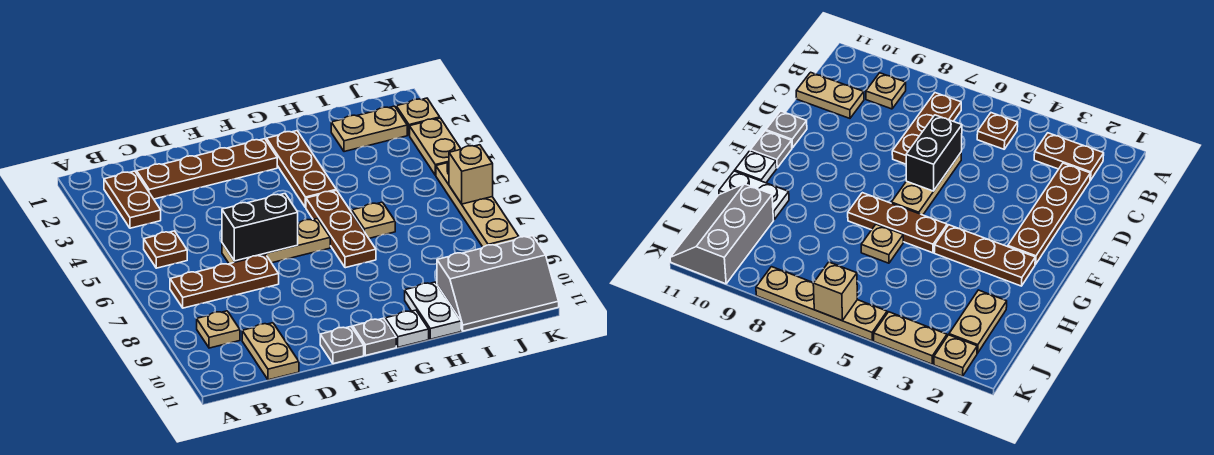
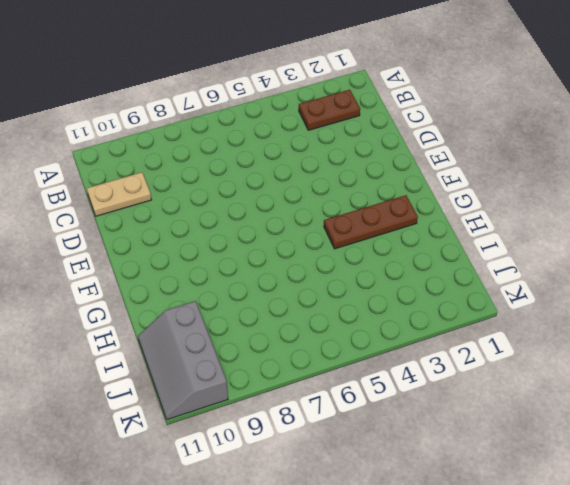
none -> brown 1x1 plate [144,231,187,268]
none -> brown 1x3 plate [170,255,279,308]
none -> tan 1x1 plate [197,311,240,348]

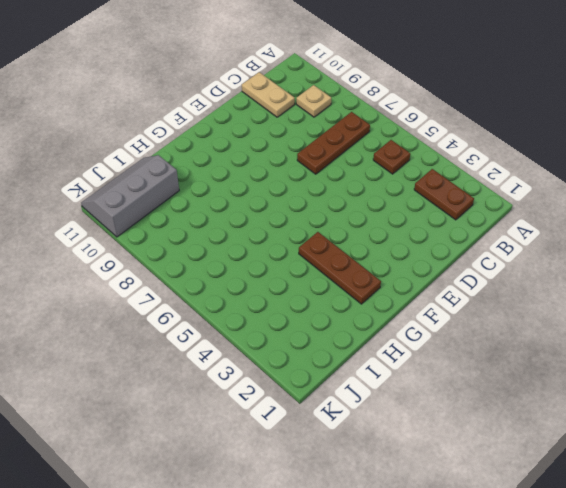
none -> brown 1x4 plate [137,139,277,199]
none -> tan 1x3 plate [222,219,330,264]
none -> grey 1x1 plate [320,327,364,364]

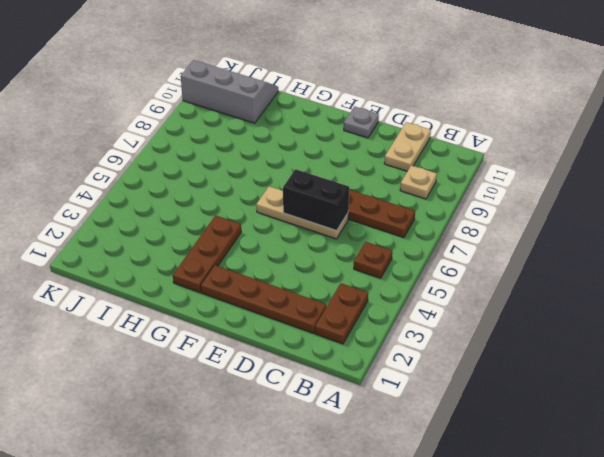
none -> grey 1x1 plate [353,318,396,356]
none -> brown 1x3 plate [306,190,376,268]
none -> white 1x1 plate [385,310,429,347]

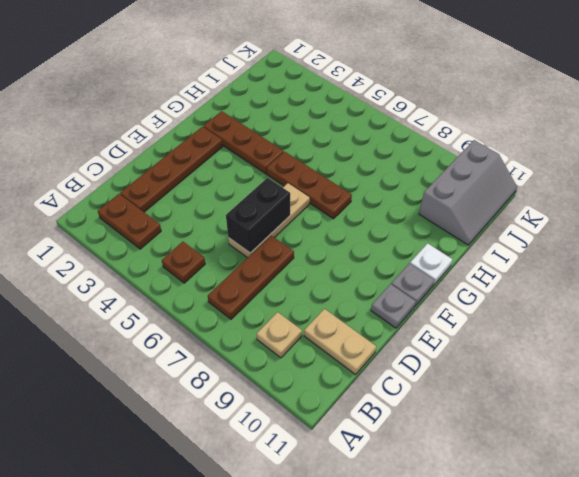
none -> tan 1x1 plate [352,202,395,238]
none -> white 1x2 plate [405,282,461,339]
none -> tan 1x2 plate [331,106,407,152]

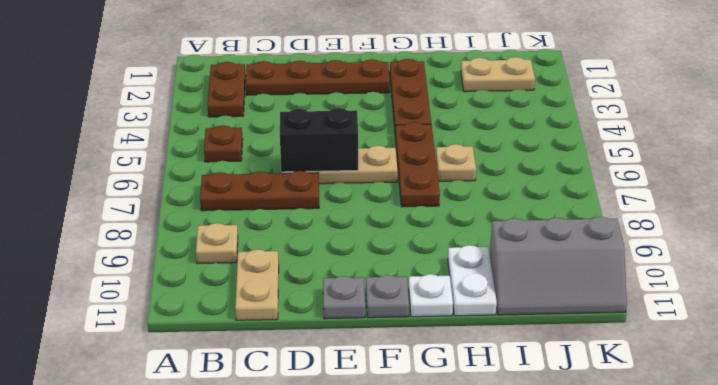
none -> tan 1x1 plate [396,98,440,135]
none -> tan 1x2 plate [410,118,461,175]
none -> tan 1x4 plate [436,162,519,247]

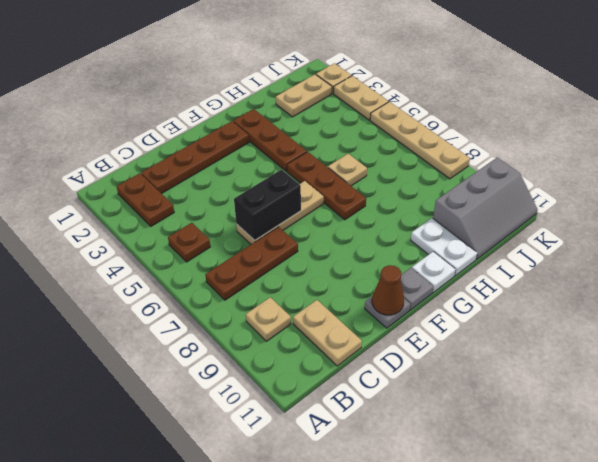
brown 1x1 cone [372,265,404,315] -> none
none -> tan 1x1 brick [449,145,493,204]

